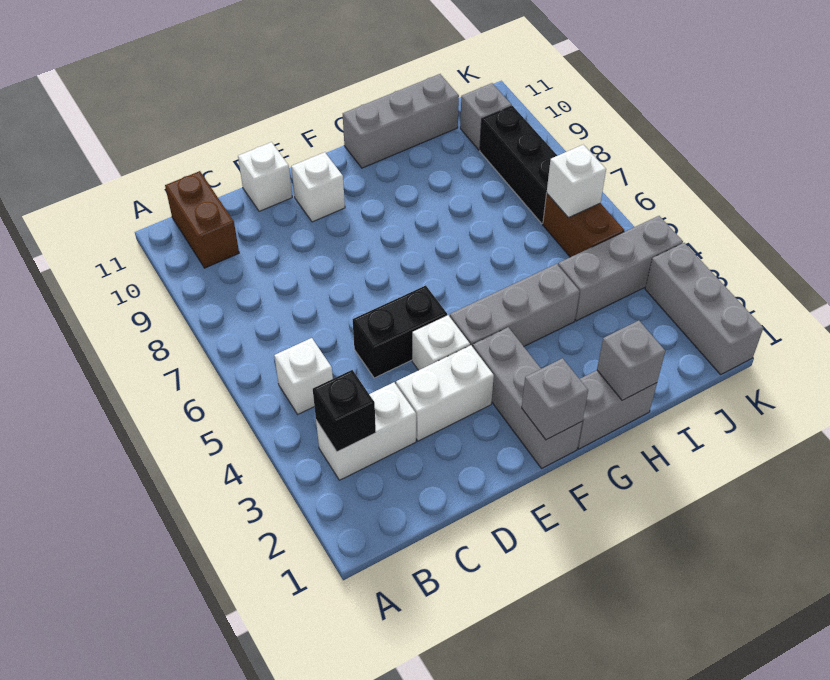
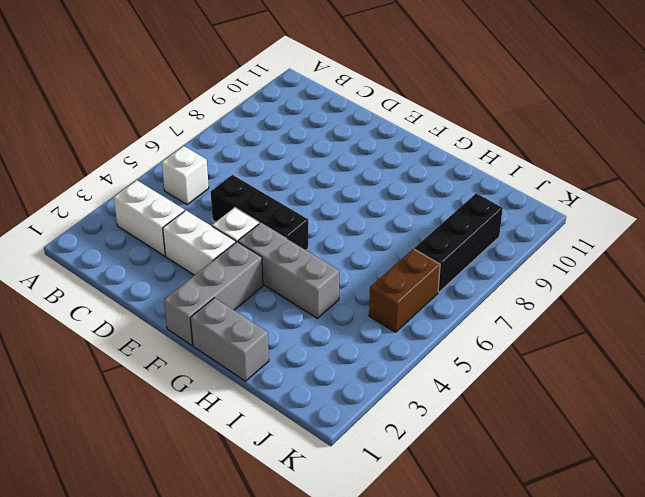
black 1x3 brick [211,175,308,250] -> black 1x2 brick [353,286,447,378]
none -> brown 1x2 brick [165,171,239,268]
none -> white 1x1 brick [238,142,292,211]
none -> white 1x1 brick [291,152,345,222]

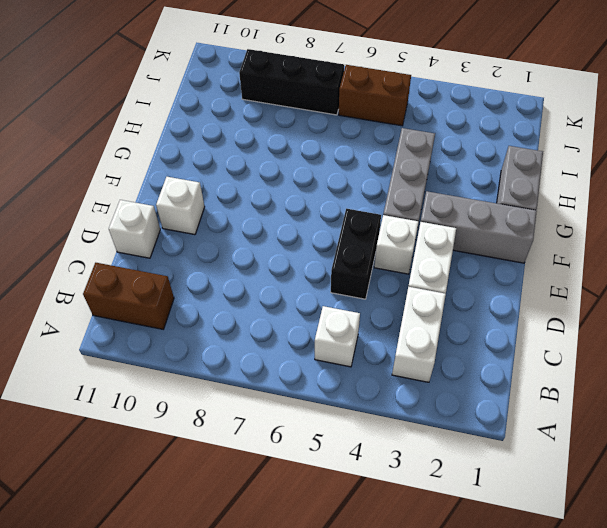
none -> grey 1x3 brick [343,74,459,168]
none -> grey 1x3 brick [558,216,683,321]
none -> grey 1x1 brick [460,83,512,150]

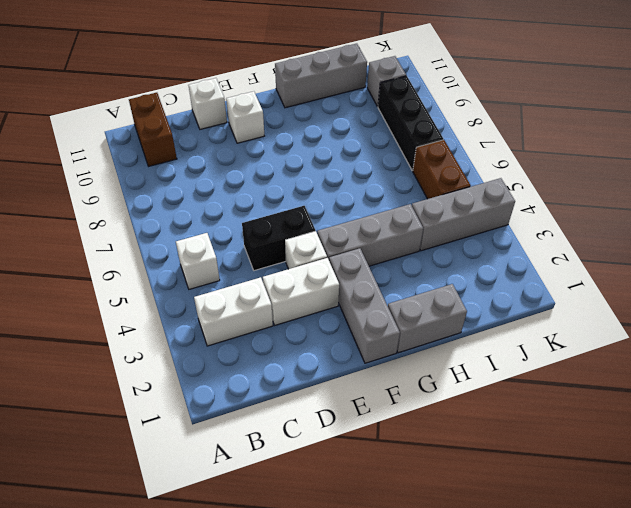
none -> grey 1x3 brick [645,243,763,375]
none -> black 1x1 brick [313,370,376,452]
none -> grey 1x1 brick [522,358,588,440]

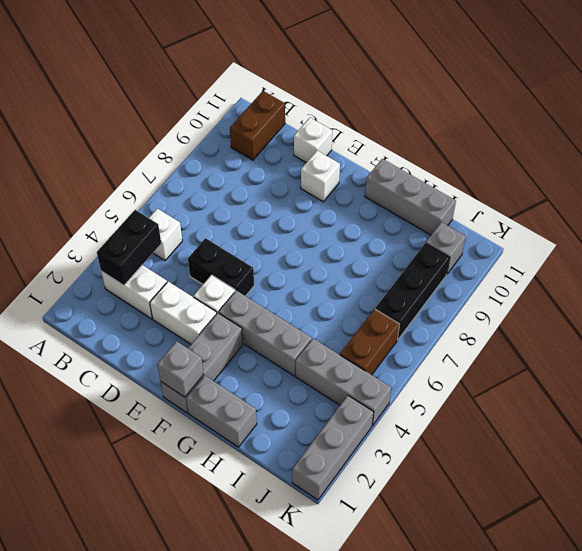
black 1x2 brick [97,210,161,285] -> black 1x1 brick [313,370,376,452]
none -> grey 1x1 brick [597,321,665,400]
none -> white 1x1 brick [547,145,606,218]

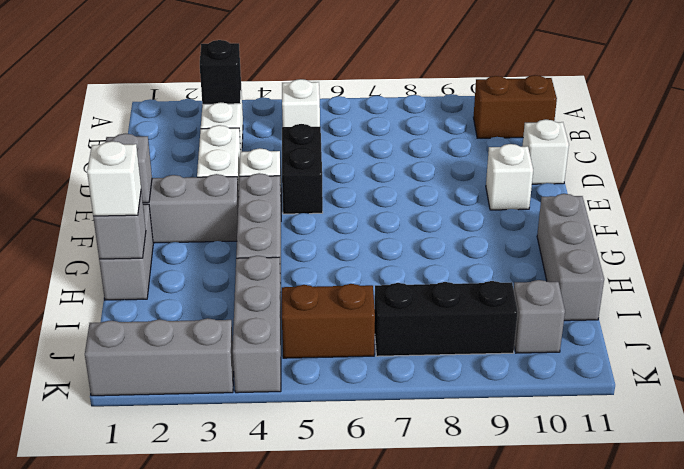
white 1x1 brick [87,141,141,216] -> white 1x1 brick moved to [547,145,606,218]

